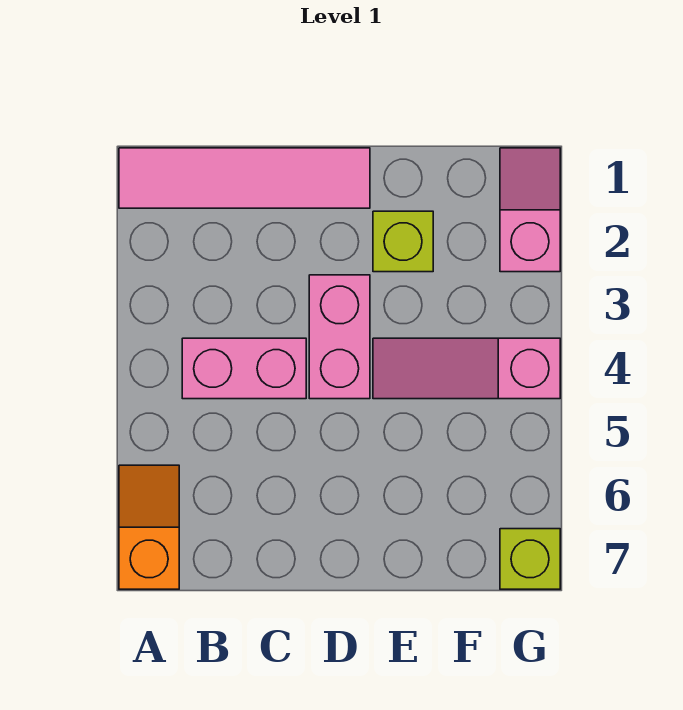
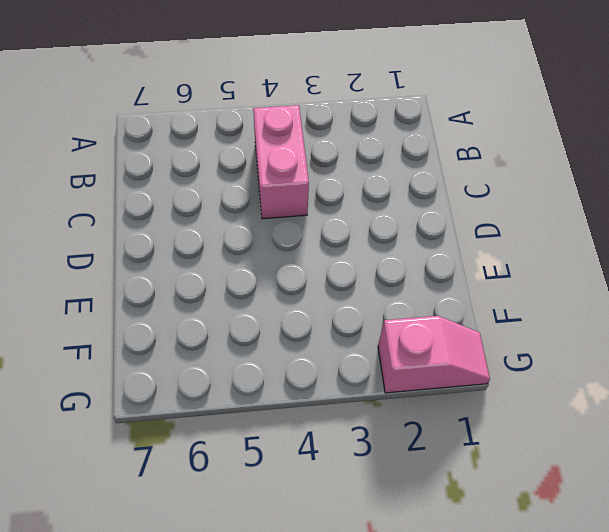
none -> pink 1x4 tile [119,148,370,208]
none -> orange 1x2 slope [119,465,179,589]

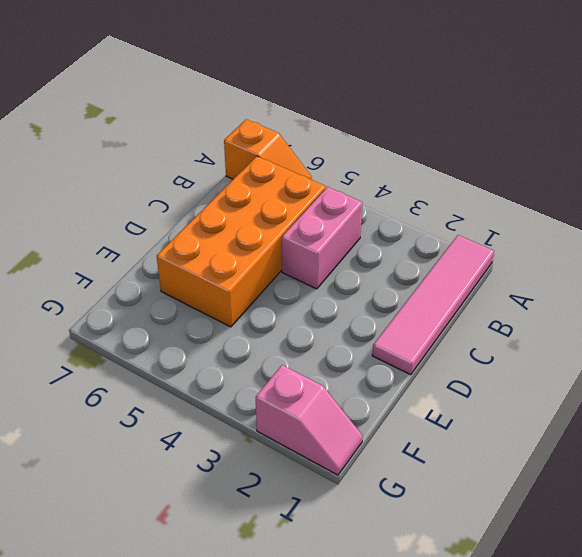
orange 2x4 brick [157,156,326,327] -> none
none -> pink 1x2 brick [309,275,370,399]
none -> lime 1x1 brick [373,211,433,272]

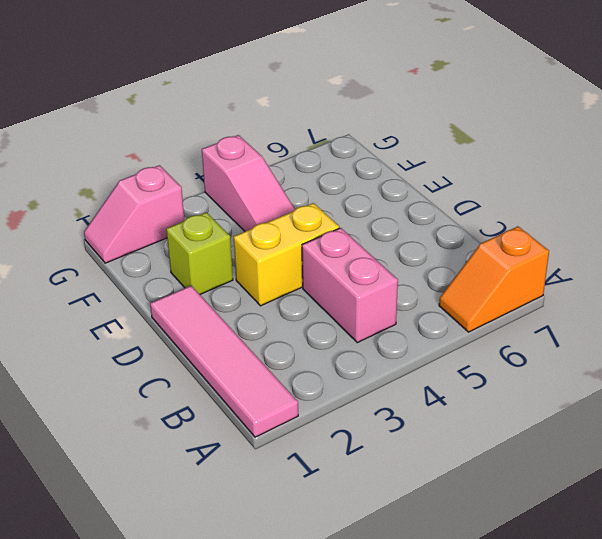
yellow 1x2 brick [234,203,339,306] -> pink 1x2 brick [309,275,370,399]
none -> lime 1x1 brick [500,529,560,589]

